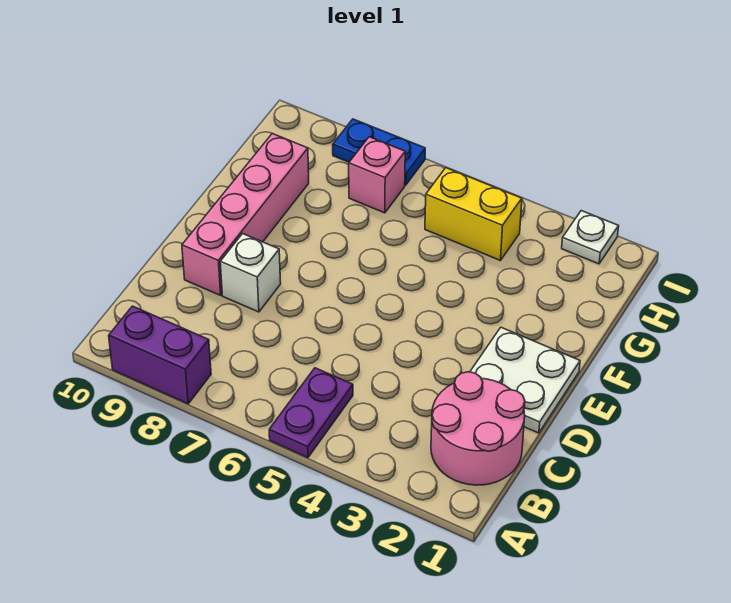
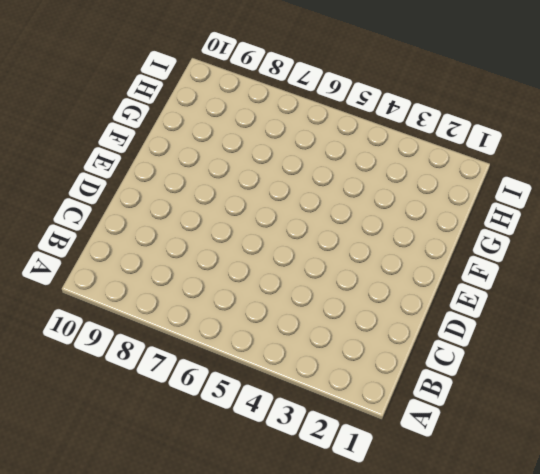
none -> purple 1x2 plate [269,368,353,458]
none -> purple 1x2 brick [109,306,211,404]

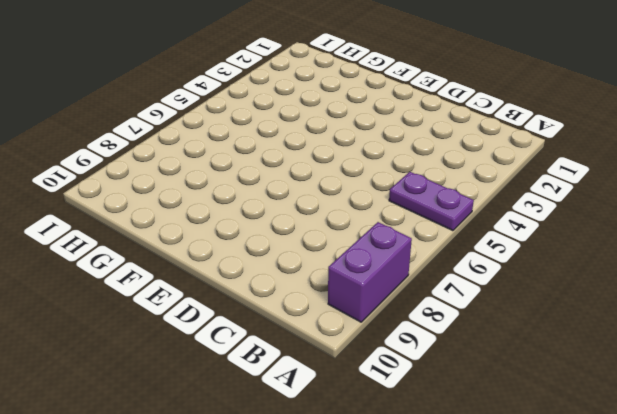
none -> pink 2x2 round brick [431,372,525,485]
none -> white 2x2 plate [470,327,580,433]

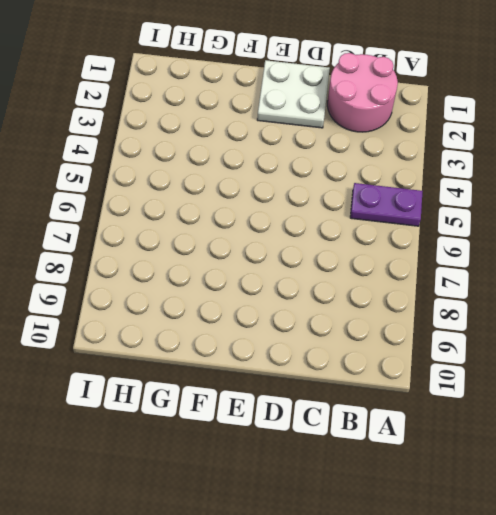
none -> purple 1x2 brick [109,306,211,404]
none -> white 1x1 brick [220,234,281,312]

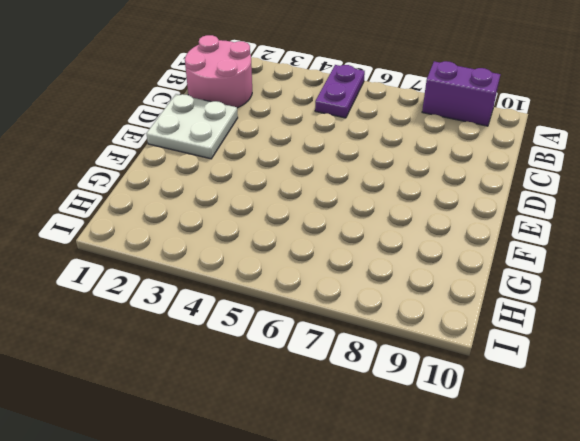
none -> white 1x1 brick [220,234,281,312]
none -> pink 1x4 brick [182,134,309,295]

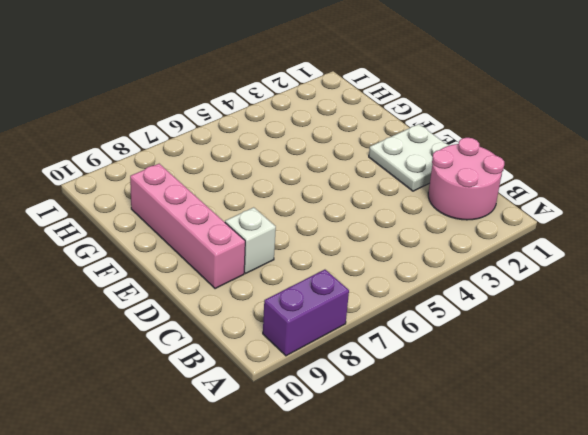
none -> purple 1x2 plate [269,368,353,458]
none -> yellow 1x2 brick [425,168,522,261]

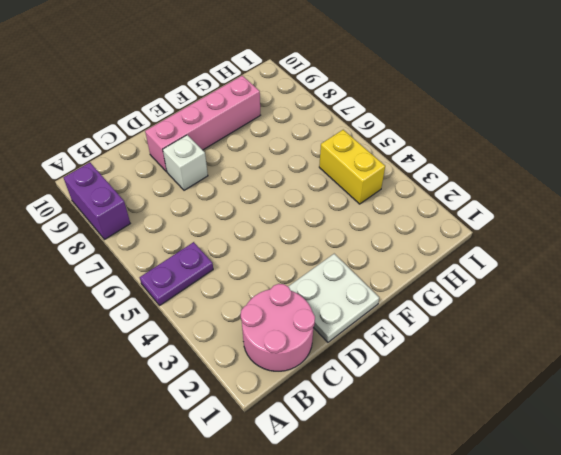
none -> pink 1x1 brick [349,137,405,213]
none -> white 1x1 plate [562,211,619,264]

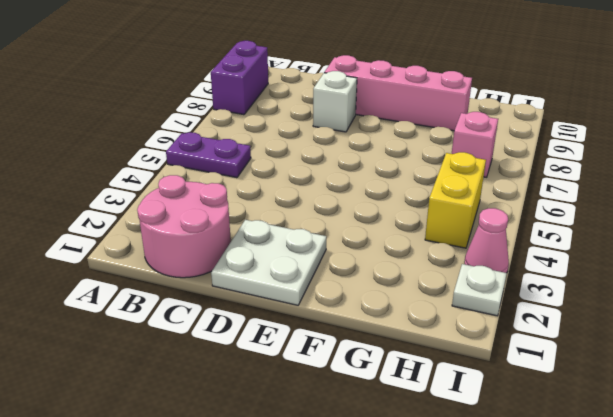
pink 1x1 cone [464,208,509,273] -> none
none -> blue 1x2 plate [333,119,425,185]

